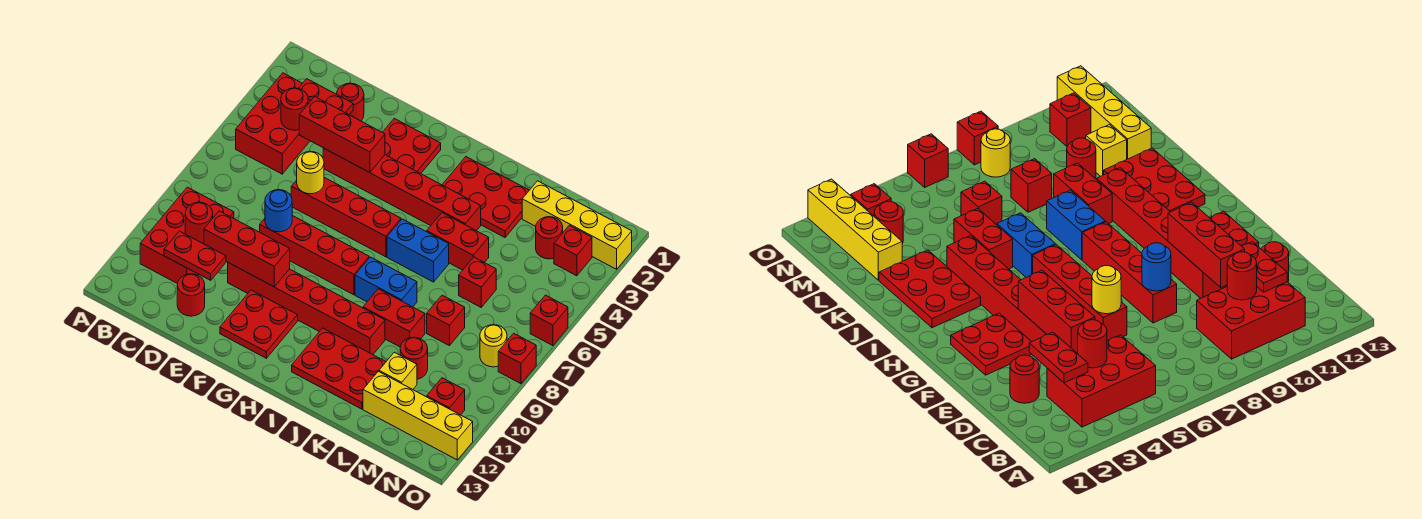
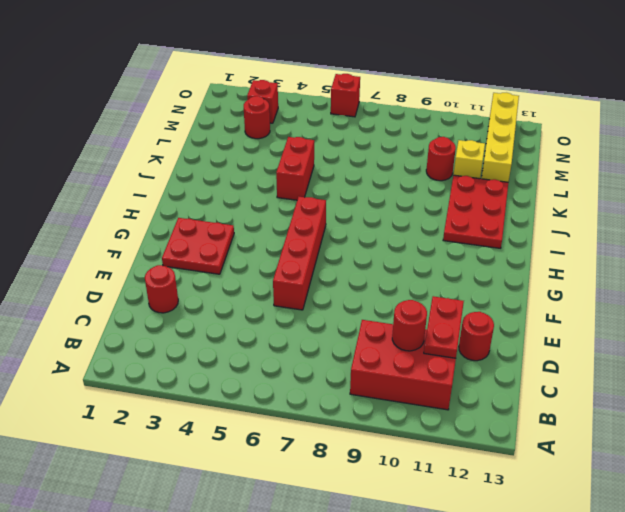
none -> red 2x3 brick [236,73,310,174]
none -> red 1x6 brick [323,148,481,231]
none -> red 1x4 brick [260,216,369,295]
none -> red 1x6 brick [228,263,385,355]

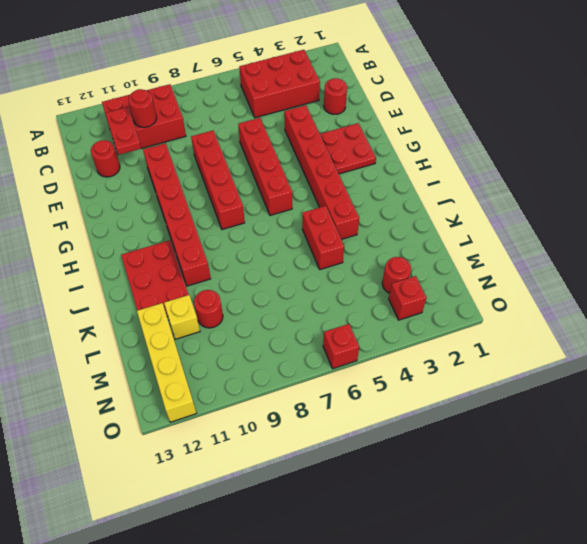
none -> red 2x2 plate [220,290,298,358]
none -> red 2x3 plate [442,157,529,237]
none -> blue 1x2 brick [387,219,449,282]
none -> blue 1x2 brick [355,257,417,307]

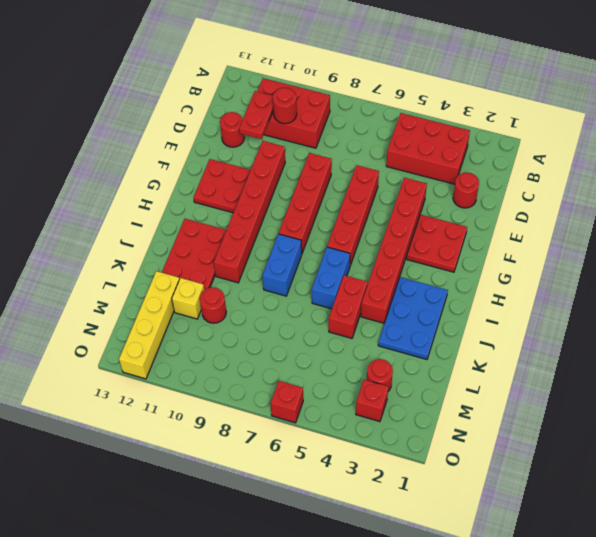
blue 2x3 plate [378,277,448,359] -> red 2x3 plate [442,157,529,237]
none -> red 1x2 brick [363,289,425,347]
none -> yellow 1x4 brick [522,181,632,269]
none -> red 1x1 brick [459,257,496,307]
none -> red 1x1 brick [427,295,465,346]

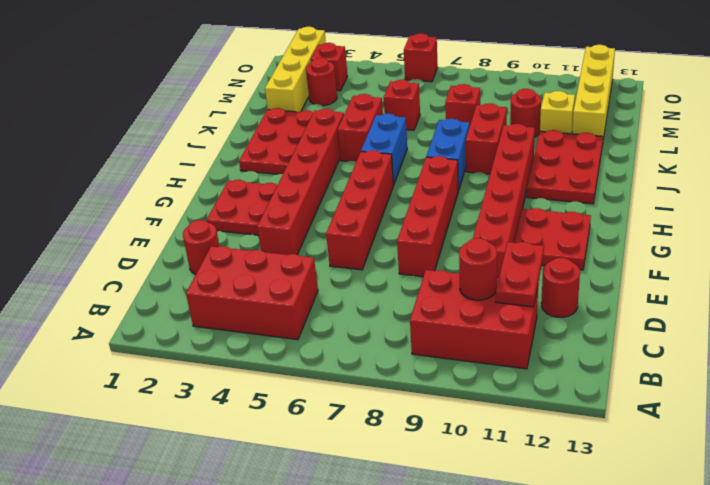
none -> yellow 1x1 round brick [480,325,507,367]
none -> red 1x1 brick [427,378,465,415]
none -> red 1x1 brick [498,333,536,384]
none -> red 1x2 plate [299,79,353,115]

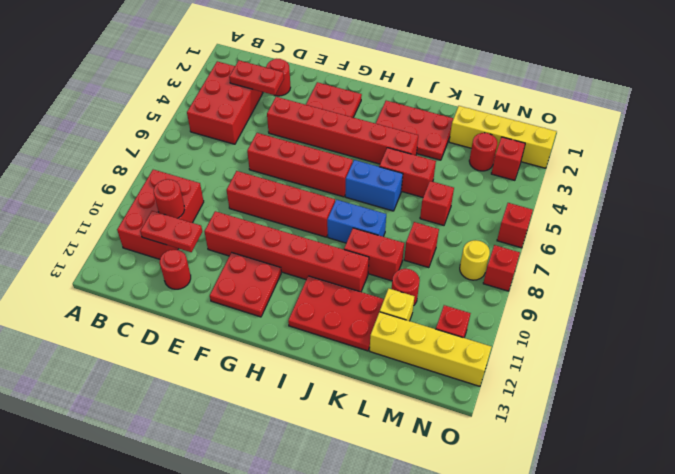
none -> red 1x1 round brick [281,88,308,130]
none -> red 1x3 brick [299,97,385,173]
none -> red 1x3 brick [204,211,290,287]
none -> yellow 1x1 round brick [297,152,324,194]

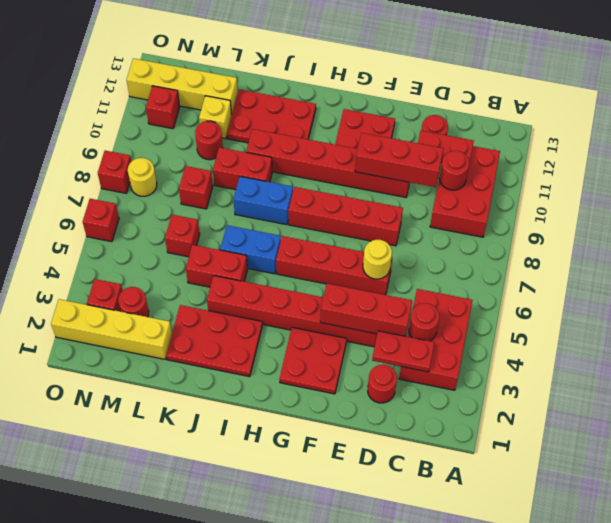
none -> blue 1x1 round brick [265,190,292,232]

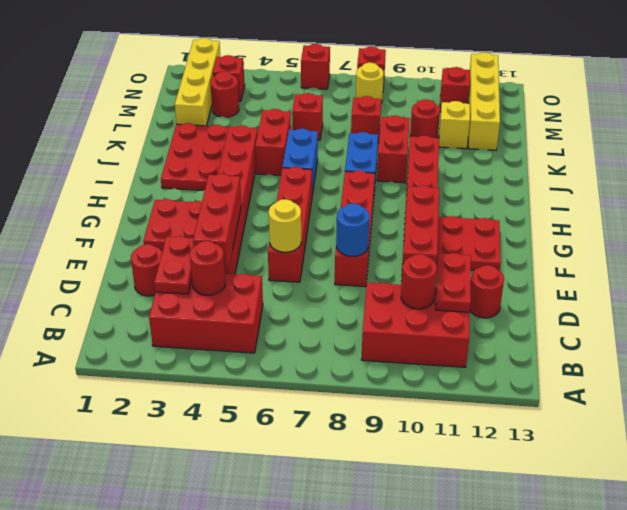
none -> red 2x3 plate [292,328,386,409]

